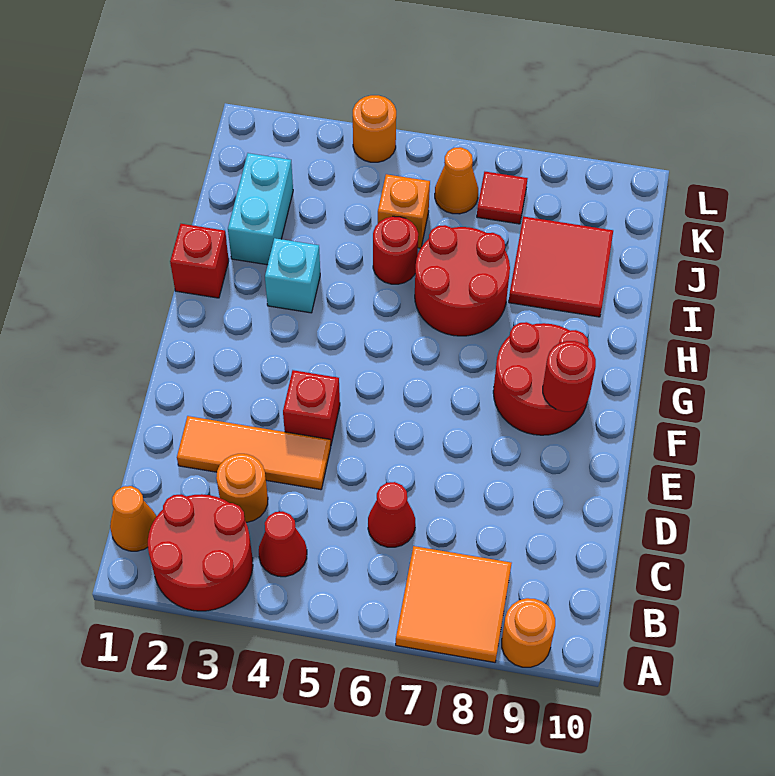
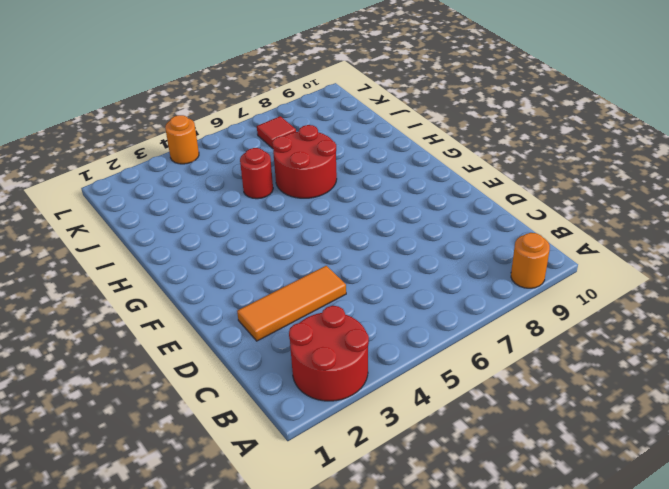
none -> orange 2x2 tile [396,546,512,662]
none -> orange 1x1 cone [110,486,157,551]
none -> red 1x1 cone [259,512,307,577]

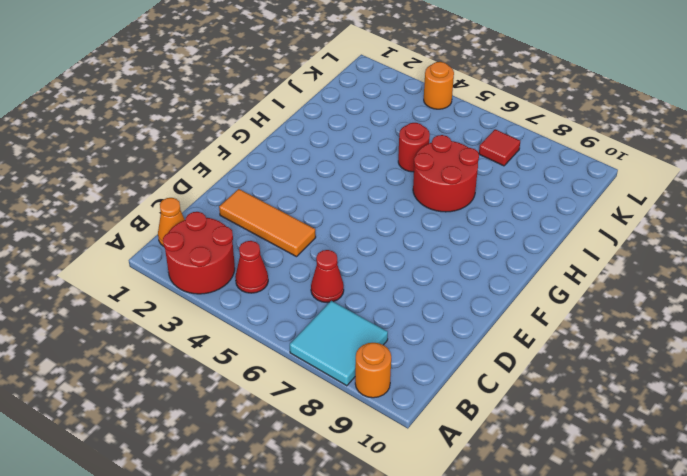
cyan 2x2 tile [290,301,388,386] -> orange 2x2 tile [396,546,512,662]
none -> orange 1x1 round brick [216,454,268,522]
none -> red 1x1 brick [283,370,340,445]
none -> red 2x2 round brick [493,322,589,435]

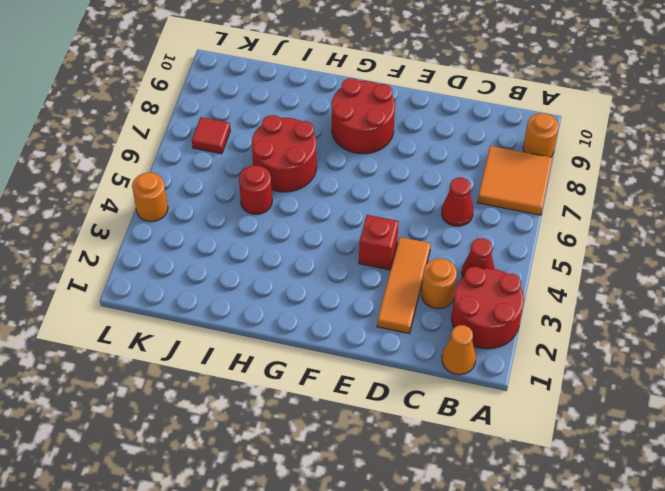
none -> red 1x1 brick [170,224,229,298]
none -> cyan 1x1 brick [265,238,320,313]
none -> cyan 1x2 brick [228,153,293,265]

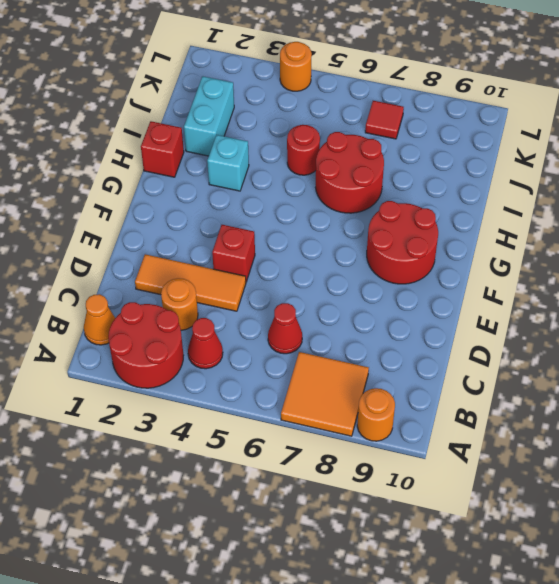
none -> red 2x2 tile [509,216,613,317]
none -> orange 1x1 brick [378,174,430,248]
none -> orange 1x1 cone [435,147,478,214]

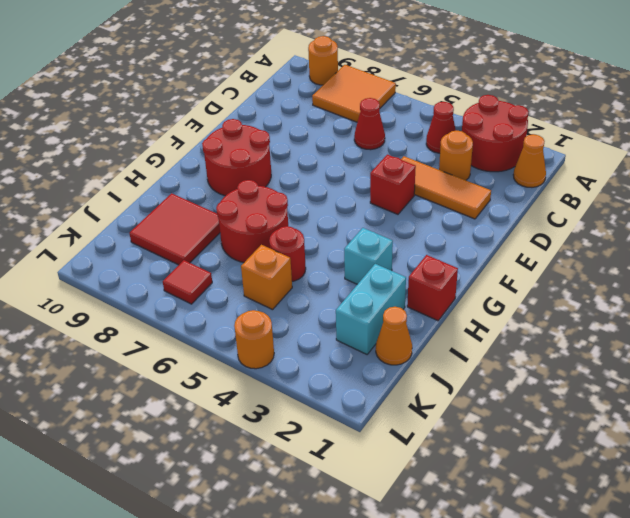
orange 1x1 cone [376,307,412,365] -> orange 1x1 cone moved to [435,147,478,214]
none -> red 1x1 round brick [543,341,596,412]

